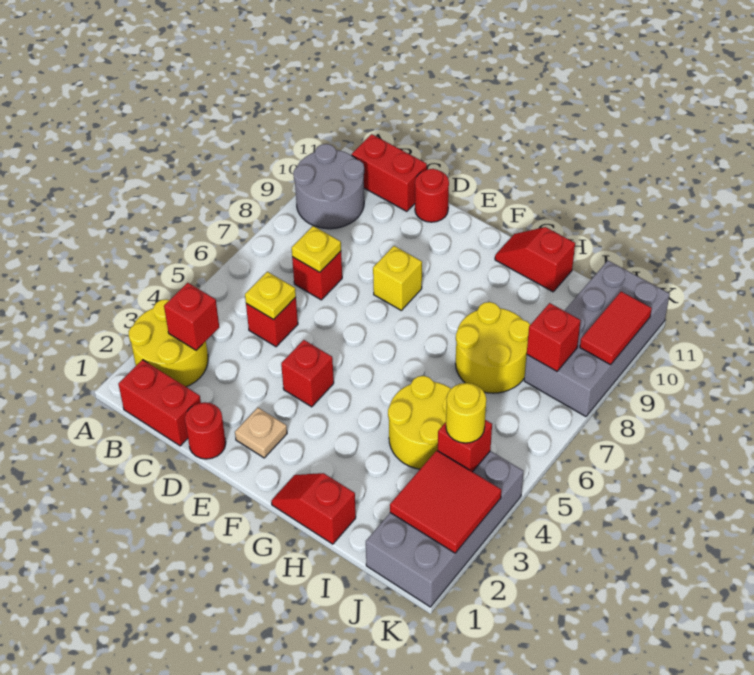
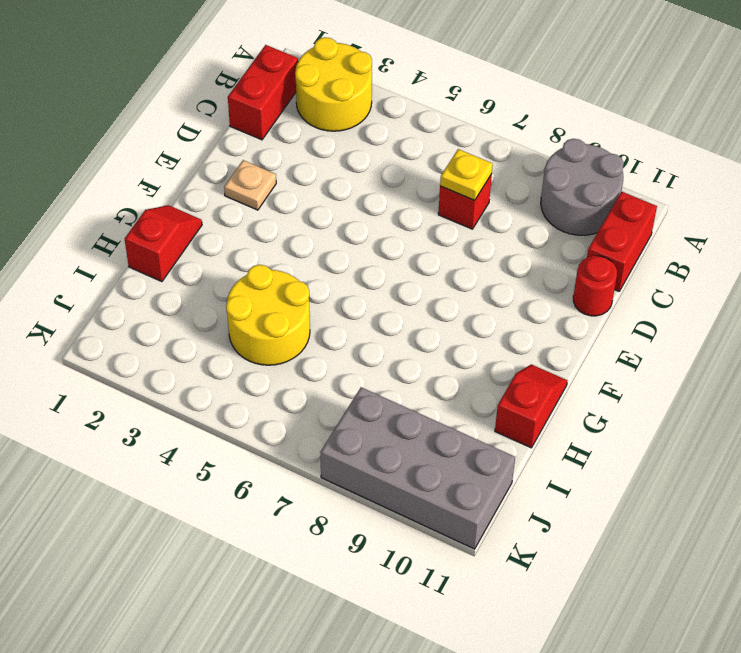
none -> red 1x1 brick [246,297,298,347]
none -> red 1x1 round brick [185,402,226,459]
none -> red 1x1 brick [281,340,334,407]

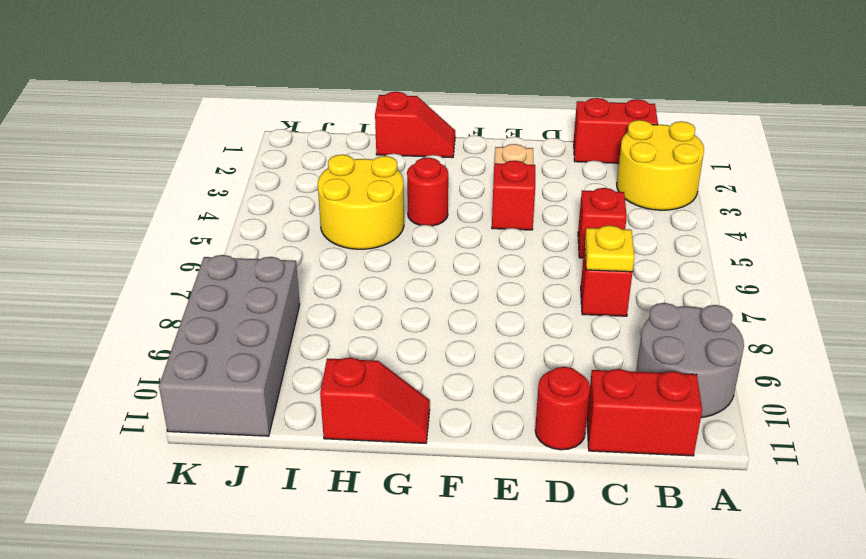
red 1x1 round brick [407,158,448,226] -> red 1x1 round brick moved to [185,402,226,459]
none -> yellow 1x1 brick [373,246,422,310]
none -> yellow 2x2 round brick [456,302,530,393]
none -> grey 2x4 brick [366,451,523,607]

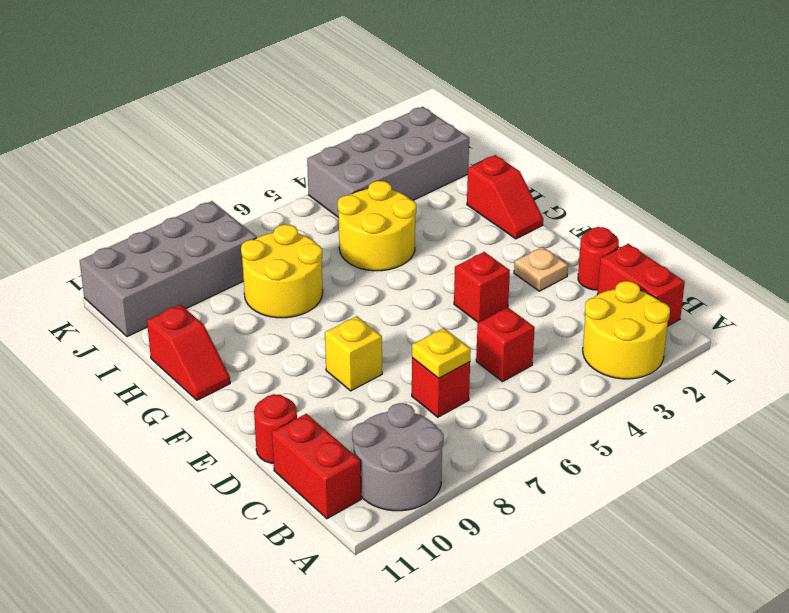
none -> red 1x1 brick [164,283,219,350]
none -> yellow 1x1 plate [245,272,296,320]
none -> red 2x2 tile [390,450,501,553]

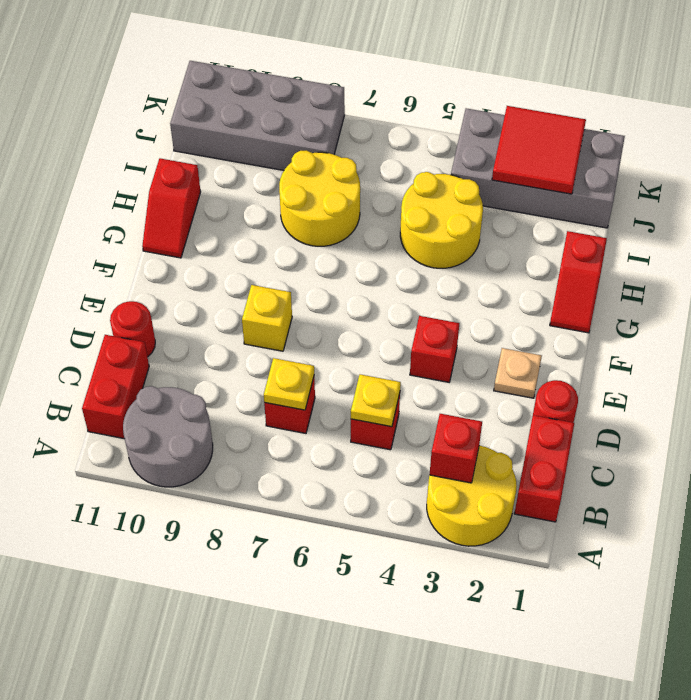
none -> red 1x1 brick [438,420,492,472]
none -> red 1x1 brick [527,303,581,371]
none -> red 1x2 tile [580,292,652,365]

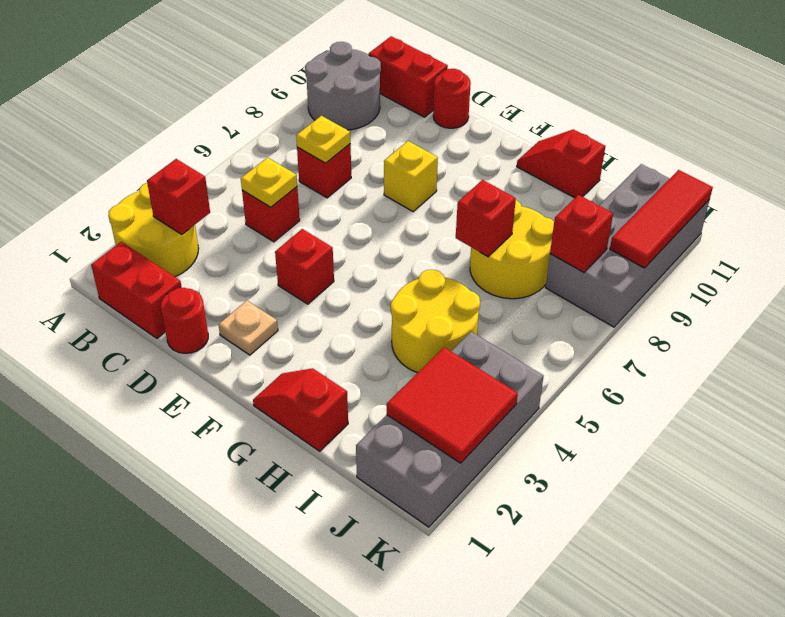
red 1x1 brick [456,180,516,257] -> red 1x1 brick moved to [438,420,492,472]
red 1x3 tile [610,170,713,268] -> red 1x2 tile [580,292,652,365]
none -> yellow 1x1 round brick [446,383,486,443]

